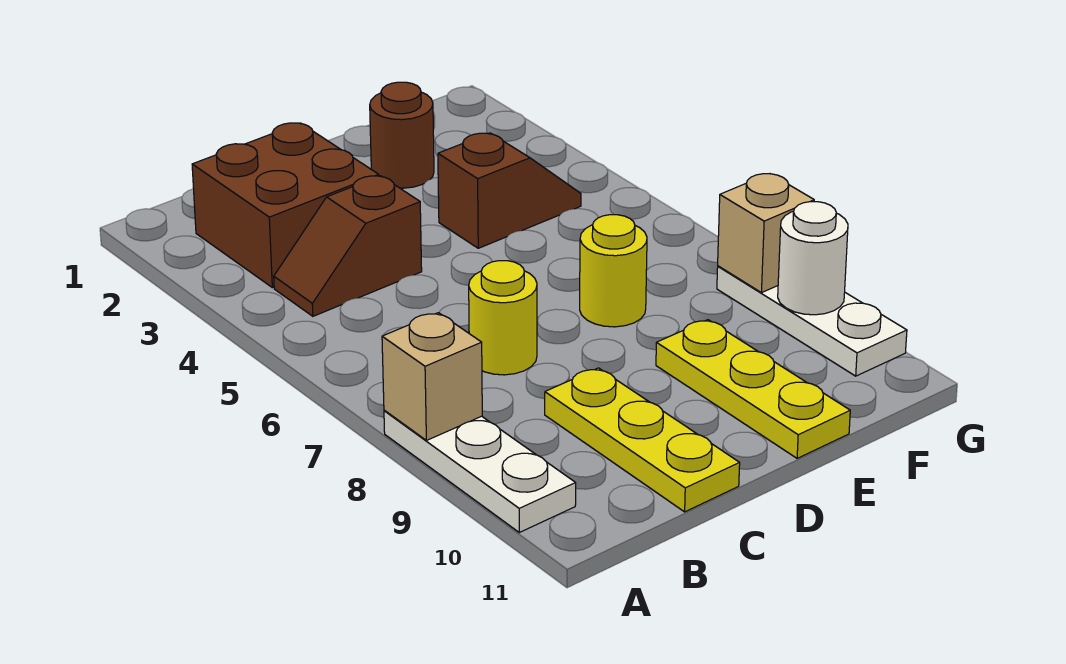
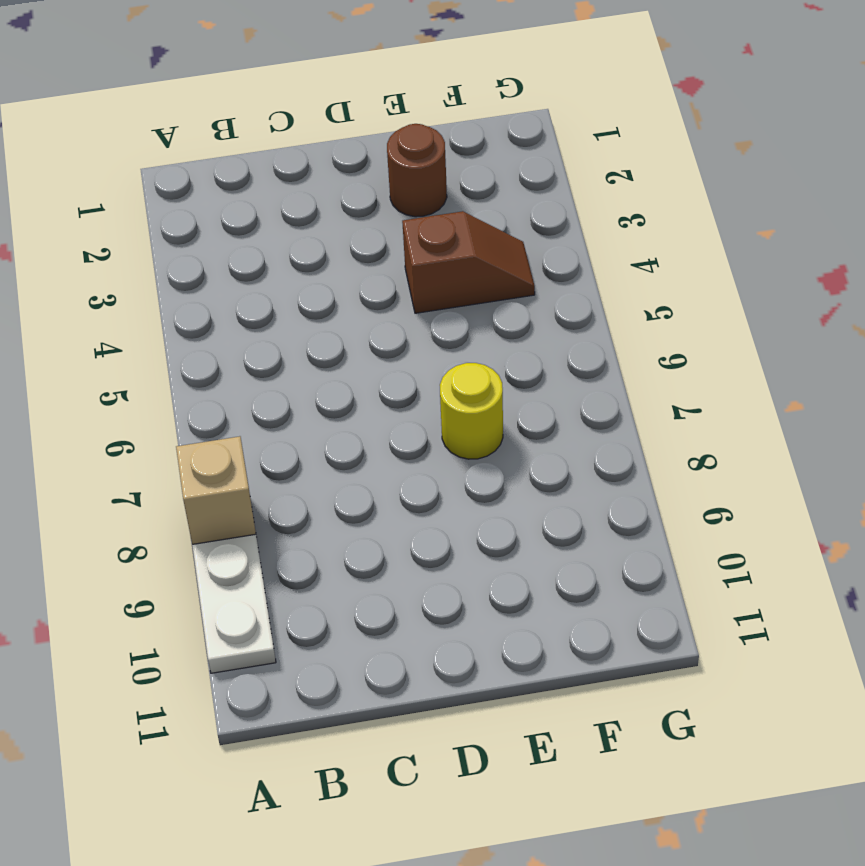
none -> brown 2x2 brick [192,123,379,288]
none -> brown 1x2 slope [274,176,422,316]
none -> yellow 1x1 round brick [469,261,537,375]

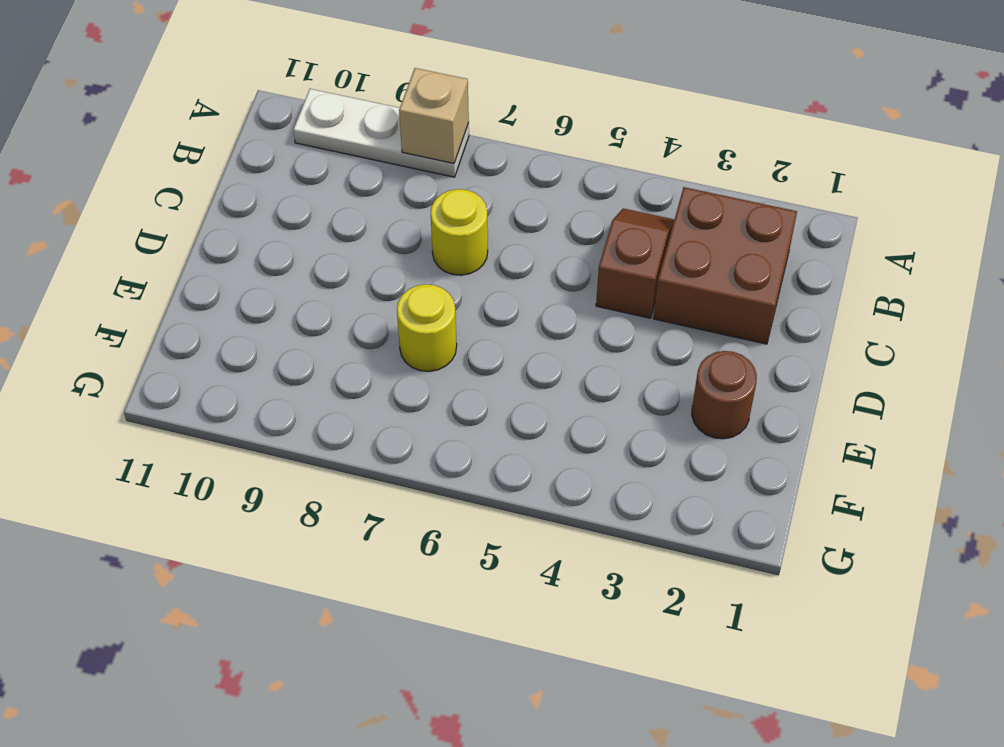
none -> yellow 1x3 plate [545,368,740,512]
none -> brown 1x2 slope [438,133,581,248]
none -> yellow 1x3 plate [656,320,850,458]

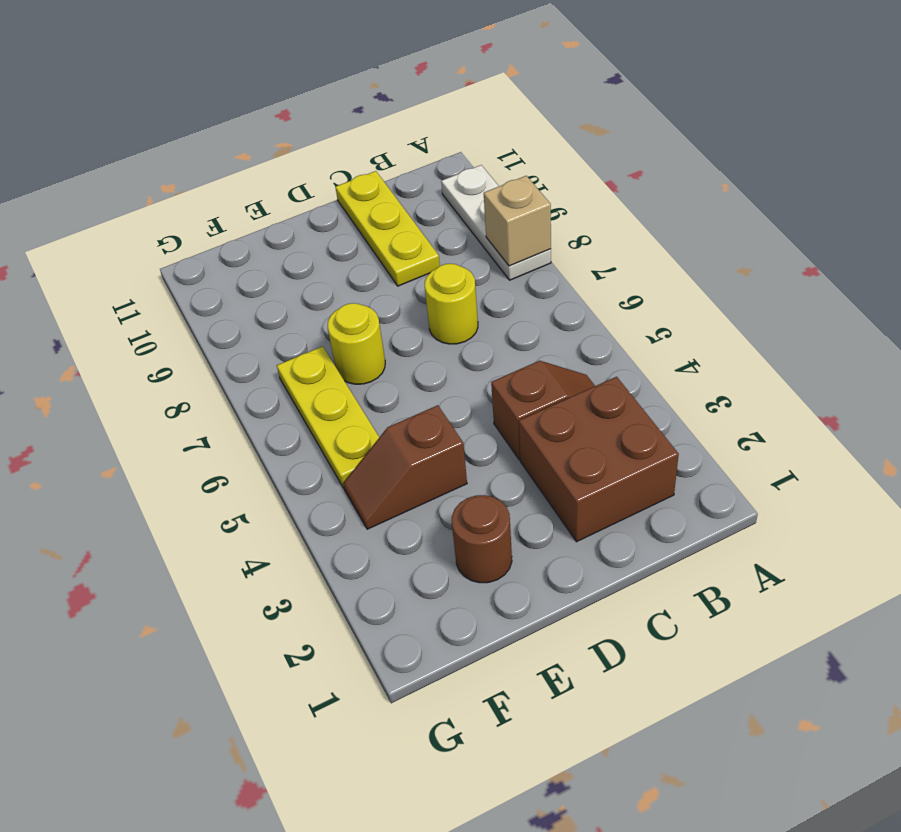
yellow 1x3 plate [277,346,379,488] -> yellow 1x3 plate moved to [656,320,850,458]
none -> white 1x3 plate [717,266,907,376]
none -> tan 1x1 brick [718,174,814,293]
none -> white 1x1 round brick [778,202,848,315]

